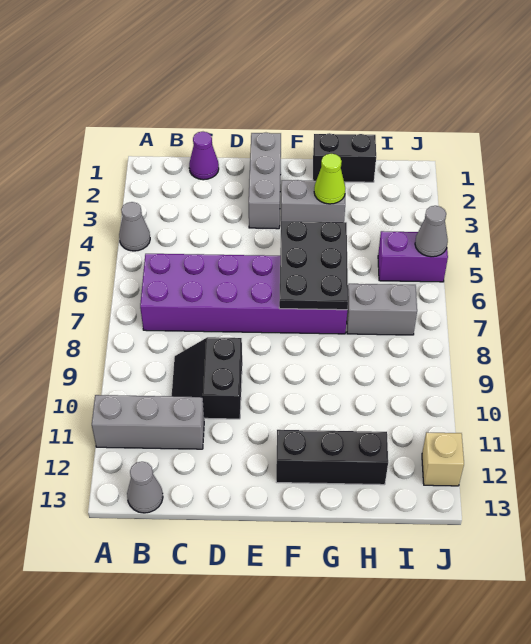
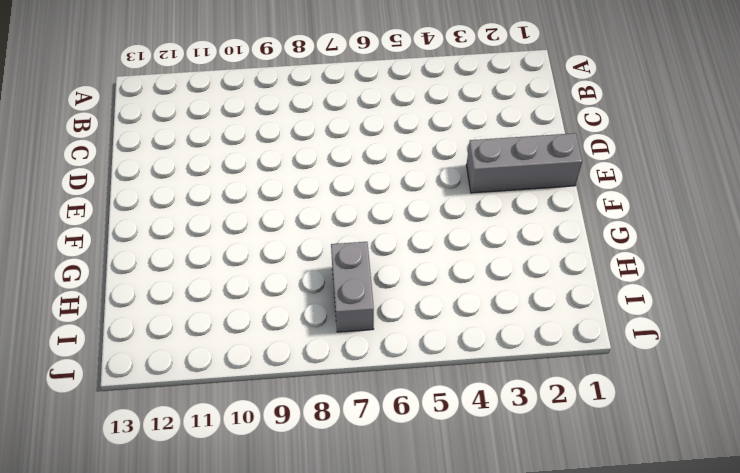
none -> grey 1x1 cone [119,202,150,251]
none -> grey 1x3 brick [92,395,204,449]
none -> purple 2x6 brick [140,254,347,334]

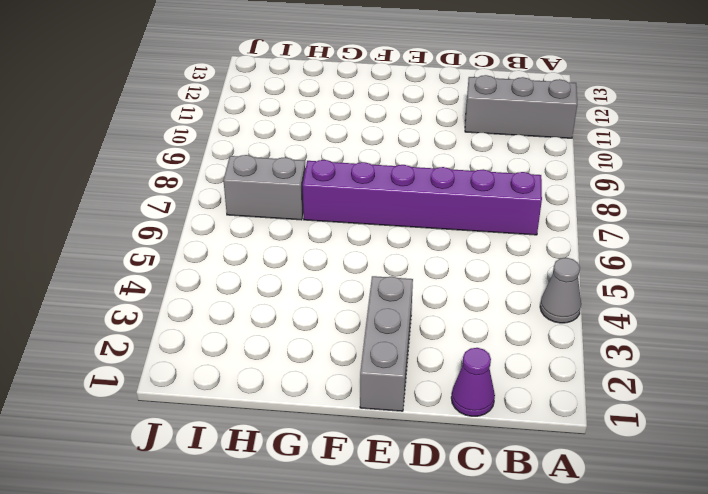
purple 1x6 brick [303,160,542,235] -> purple 2x6 brick [140,254,347,334]
none -> grey 1x1 cone [127,462,163,513]
none -> black 2x2 slope [172,337,242,419]
none -> grey 1x2 brick [281,180,345,222]

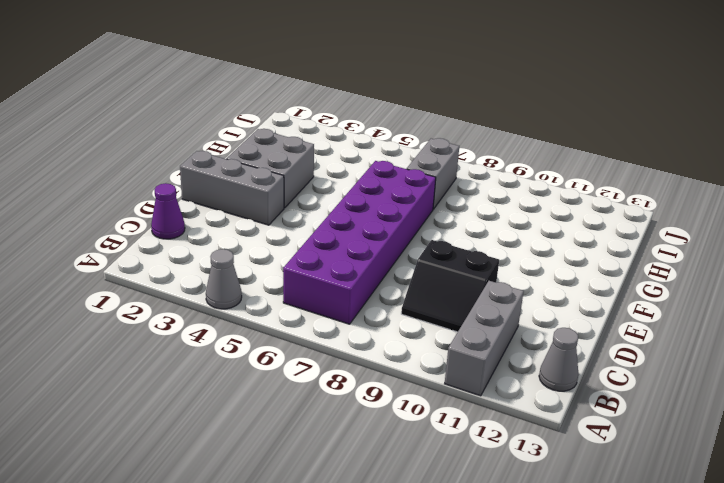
grey 2x2 brick [226,129,314,208] -> grey 1x2 brick [281,180,345,222]
none -> black 1x3 brick [276,430,388,485]
none -> black 1x2 brick [313,133,376,182]
none -> purple 1x2 brick [378,231,448,282]

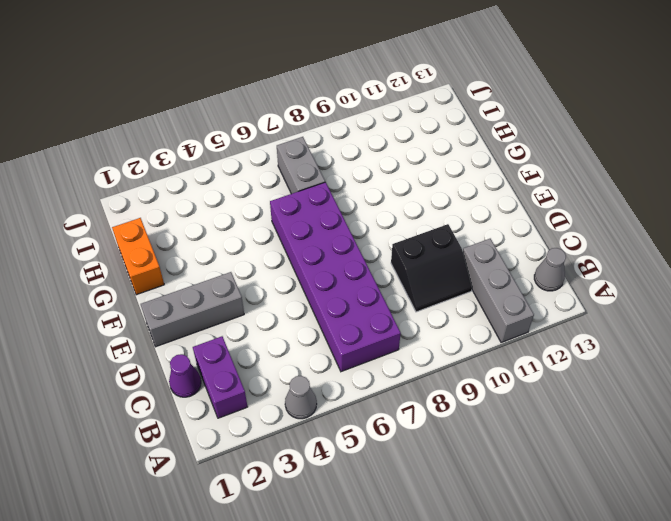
purple 1x2 brick [193,336,248,418] -> purple 1x2 brick moved to [378,231,448,282]
orange 1x2 brick [112,218,164,295] -> black 1x2 brick [313,133,376,182]
none -> grey 1x2 brick [281,180,345,222]
none -> black 1x3 brick [276,430,388,485]
none -> tan 1x1 brick [422,433,464,486]

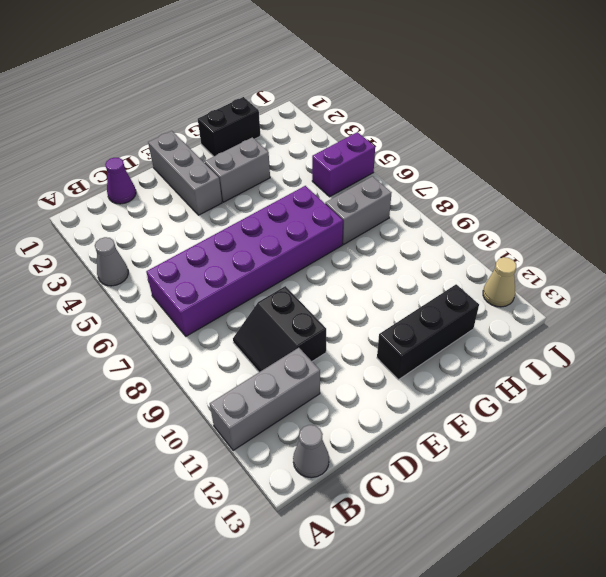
tan 1x1 cone [483,257,516,307] -> tan 1x1 brick [422,433,464,486]
none -> black 2x3 plate [279,221,348,310]
none -> lime 1x1 cone [314,154,345,204]
none -> grey 1x1 cone [415,206,448,257]

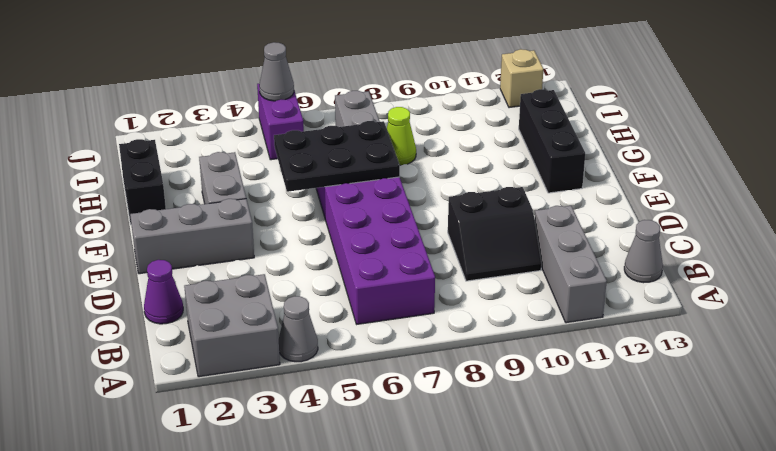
grey 2x2 brick [184,274,280,377] -> none
lime 1x1 cone [387,107,416,165] -> lime 1x1 cone moved to [314,154,345,204]

